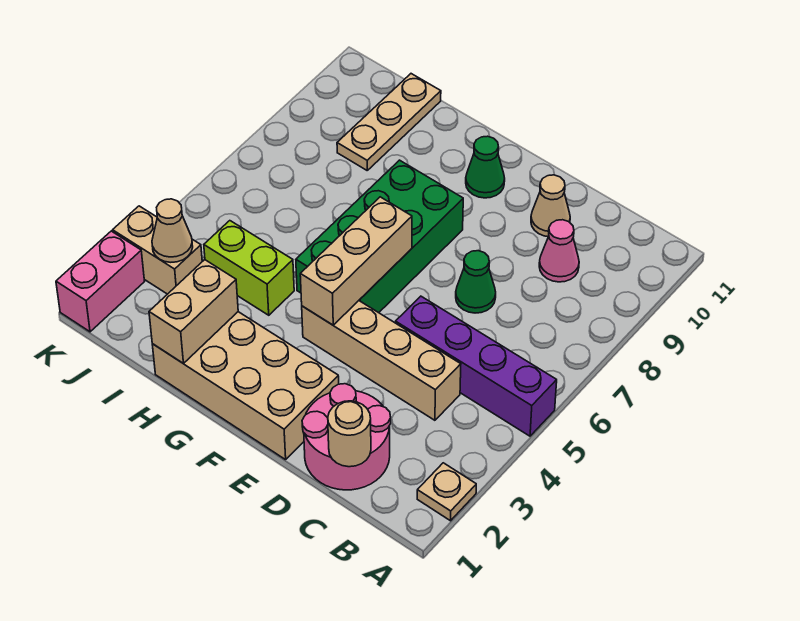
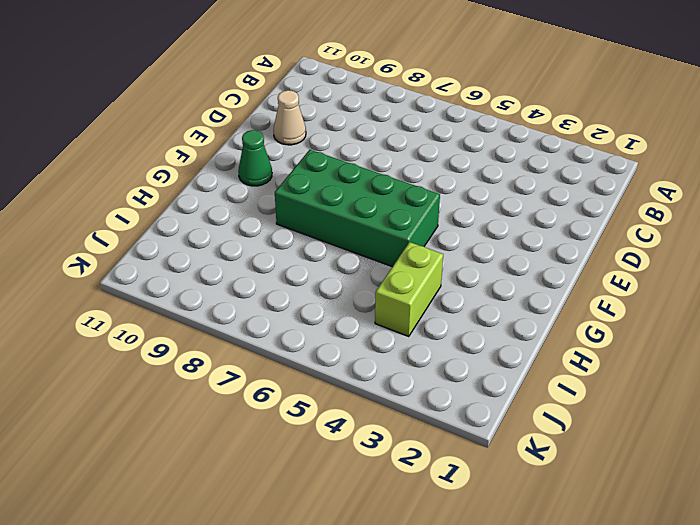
none -> tan 1x1 plate [417,463,476,521]
none -> purple 1x4 brick [396,296,557,436]
none -> pink 2x2 round brick [302,384,391,490]

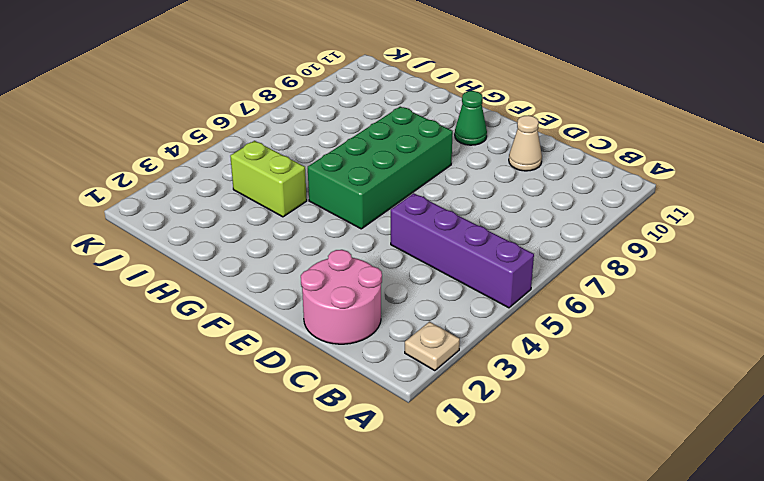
none -> tan 1x4 brick [302,301,461,420]
none -> pink 1x1 cone [539,220,579,282]
none -> green 1x1 cone [456,251,496,313]

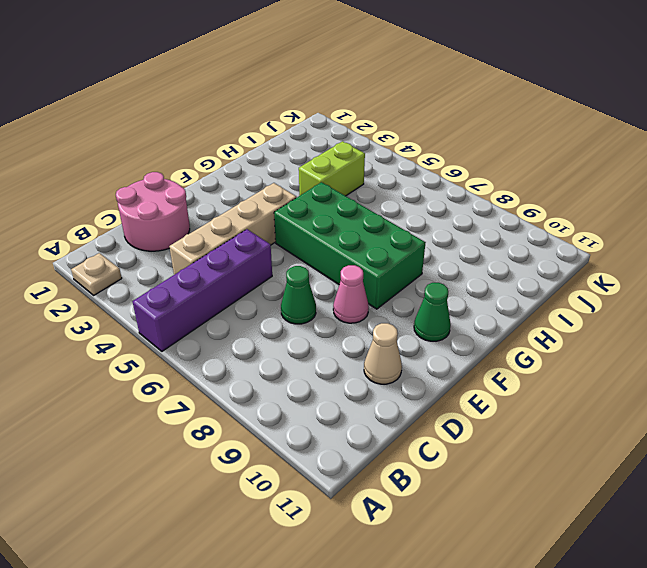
pink 1x1 cone [333,265,369,323] -> pink 1x1 cone moved to [539,220,579,282]
none -> tan 2x4 brick [152,312,339,460]
none -> tan 1x3 plate [337,74,441,170]
none -> tan 1x2 brick [113,206,202,294]

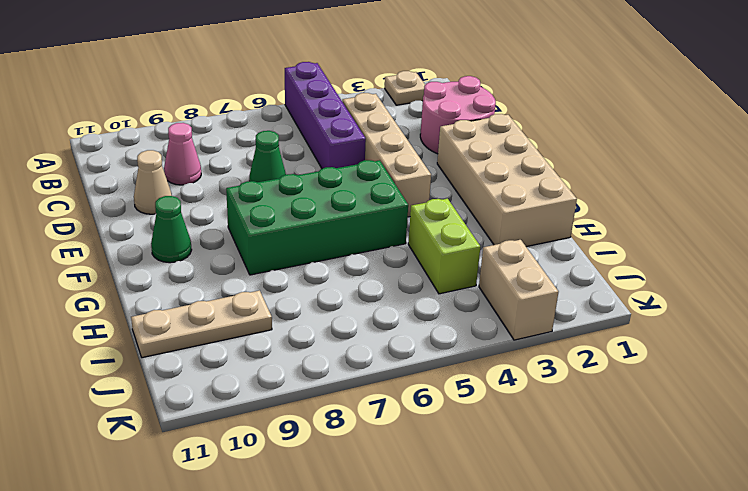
none -> pink 1x2 brick [56,231,145,332]
none -> tan 1x1 round brick [328,401,371,467]
none -> tan 1x3 brick [300,197,412,325]

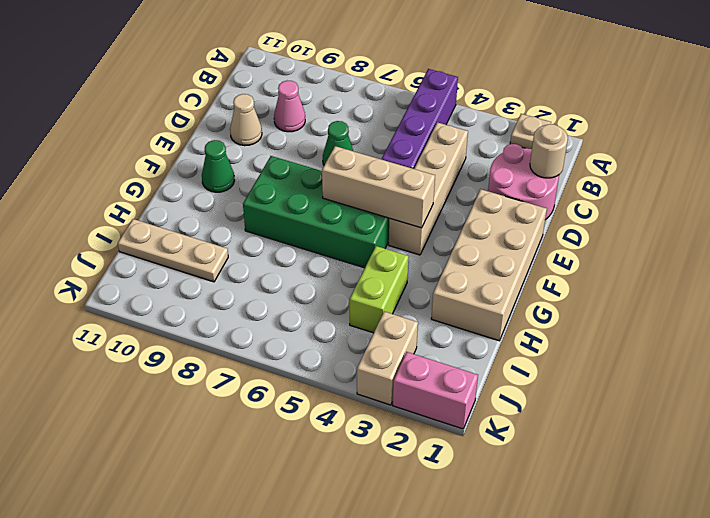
none -> tan 1x2 brick [149,260,238,363]
none -> tan 1x1 cone [152,199,193,262]

